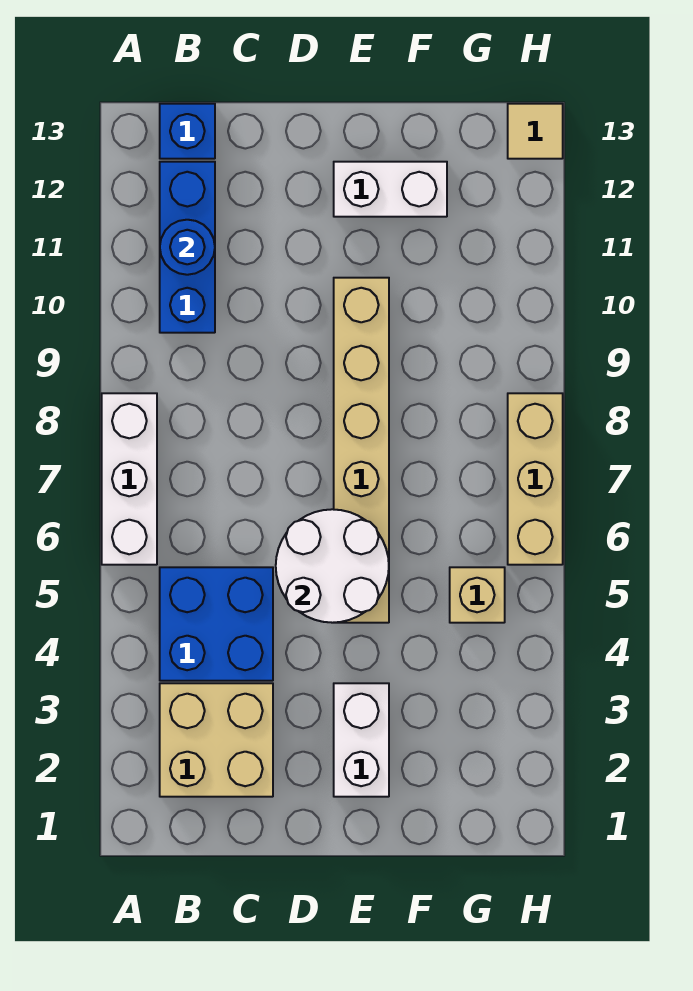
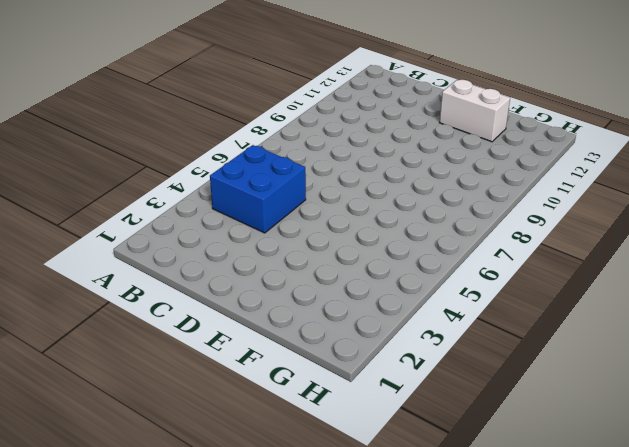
none -> white 1x3 brick [102,393,157,565]
none -> tan 2x2 brick [160,683,273,797]
none -> blue 1x3 brick [160,162,215,333]

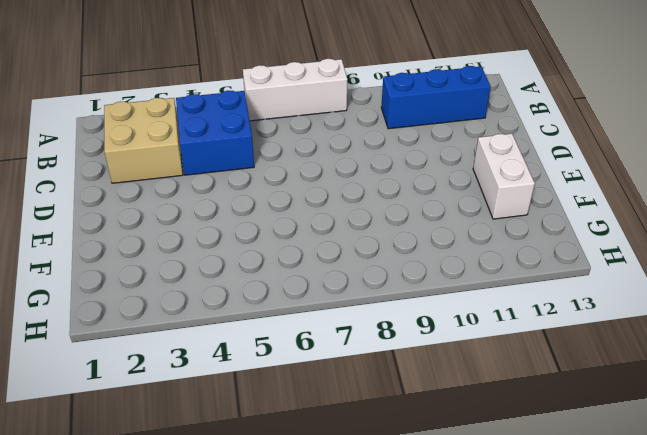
none -> blue 1x1 brick [160,104,215,159]
none -> white 1x2 brick [334,683,389,797]
none -> tan 1x6 brick [334,278,389,623]

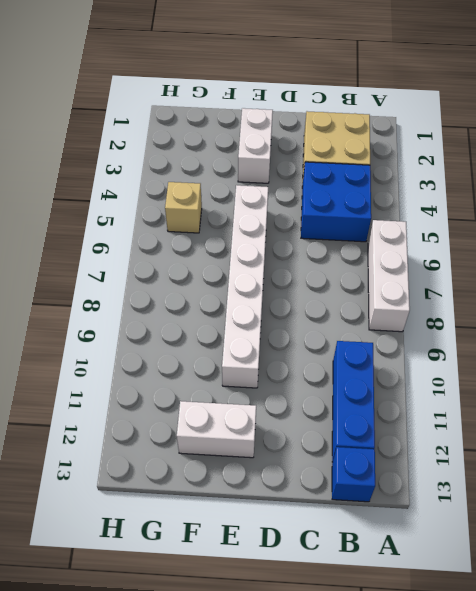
white 1x6 brick [222,185,268,388] -> tan 1x6 brick [334,278,389,623]
none -> tan 1x3 brick [508,393,563,565]
none -> tan 1x1 tile [508,104,563,159]
none -> blue 1x1 round brick [160,220,215,275]

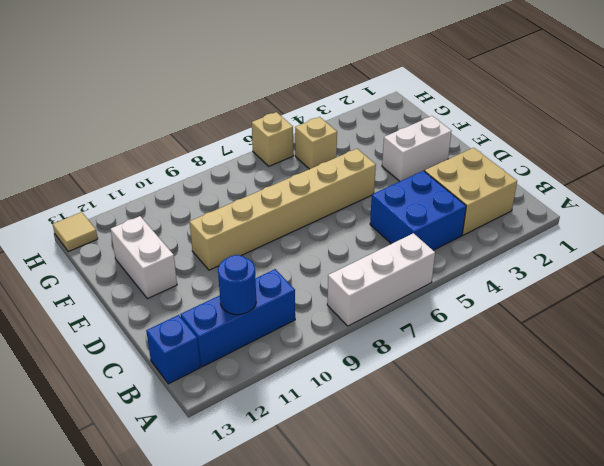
tan 1x1 brick [252,112,293,166] -> tan 1x3 brick [508,393,563,565]
none -> white 2x2 round brick [276,509,389,623]

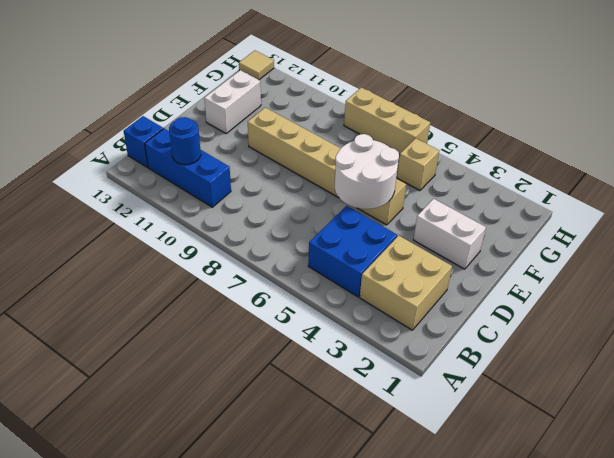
none -> white 1x3 brick [102,393,157,565]

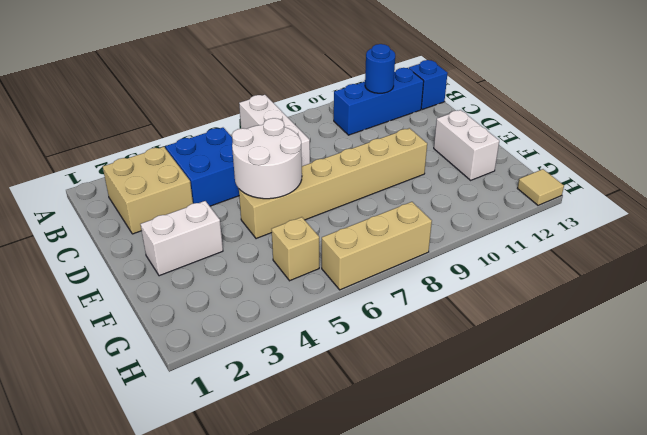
white 1x3 brick [239,95,310,166] -> white 1x3 brick turned to [102,393,157,565]

